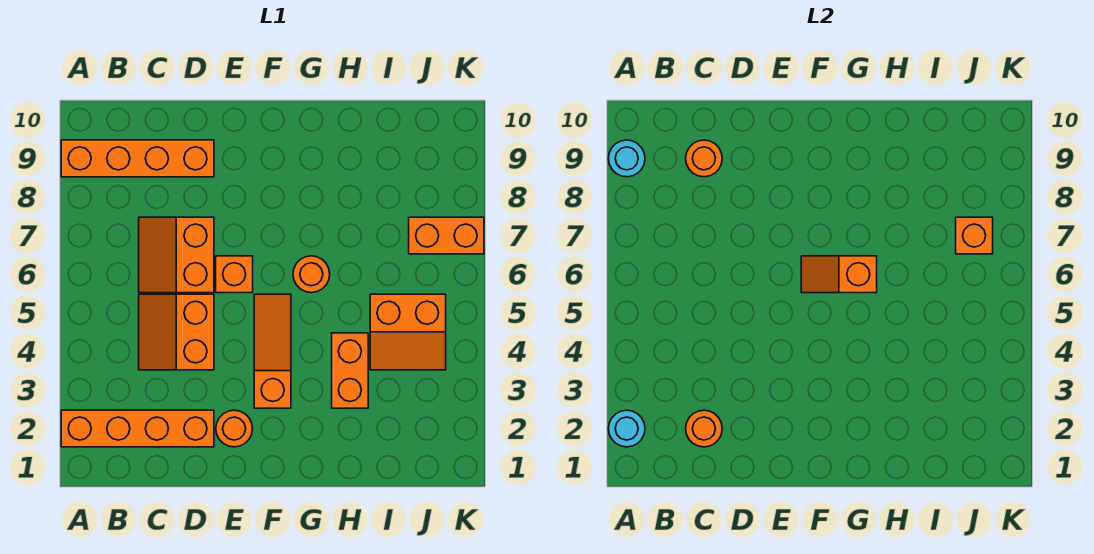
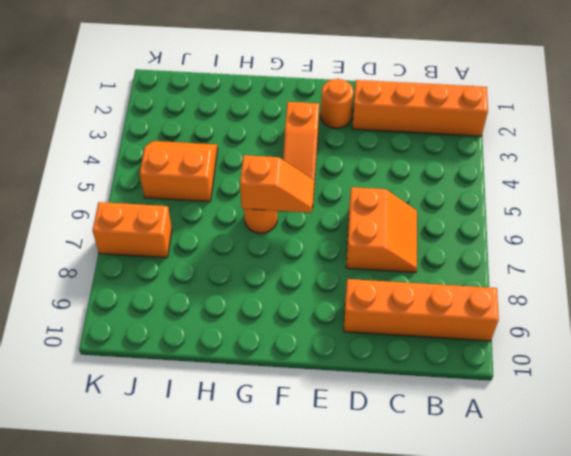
none -> orange 2x2 slope [139,294,214,370]
none -> orange 1x1 brick [216,256,253,293]
none -> orange 1x2 brick [332,333,368,408]

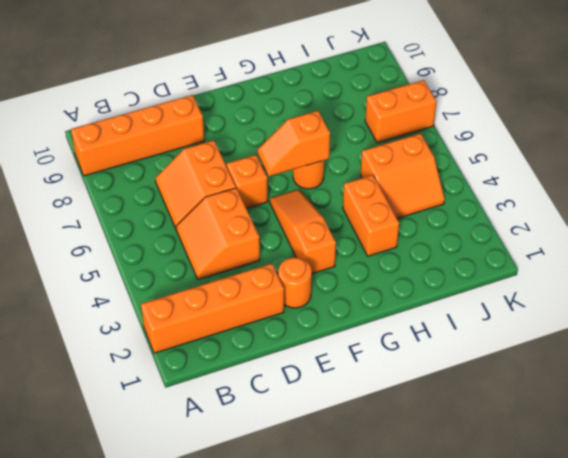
none -> cyan 1x1 round brick [608,410,645,447]
none -> cyan 1x1 round brick [608,140,645,177]
none -> orange 1x1 round brick [686,410,722,447]

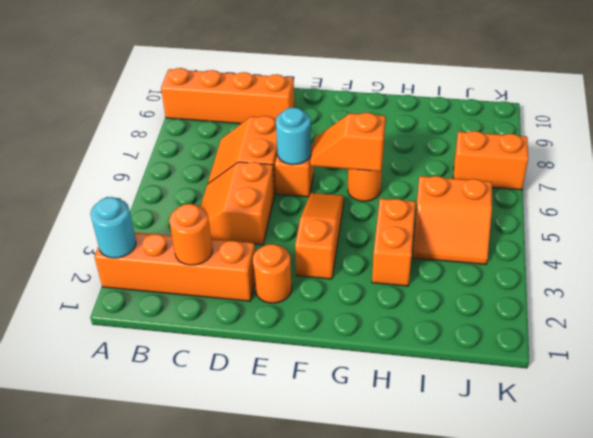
cyan 1x1 round brick [276,107,311,165] -> cyan 1x1 round brick moved to [608,140,645,177]
none -> orange 1x1 round brick [686,140,722,177]
none -> orange 1x1 brick [956,217,993,254]

